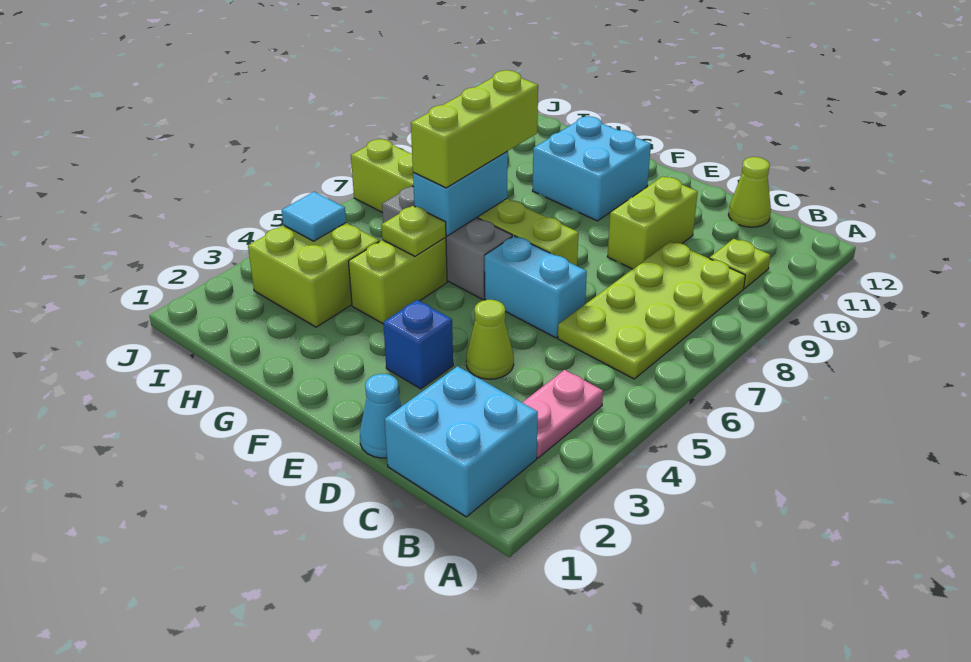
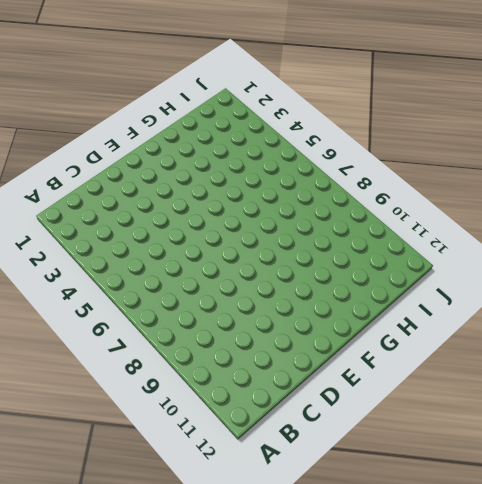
none -> cyan 2x2 brick [384,366,538,517]
none -> pink 1x2 plate [522,370,603,458]
none -> lime 2x4 plate [558,241,745,379]

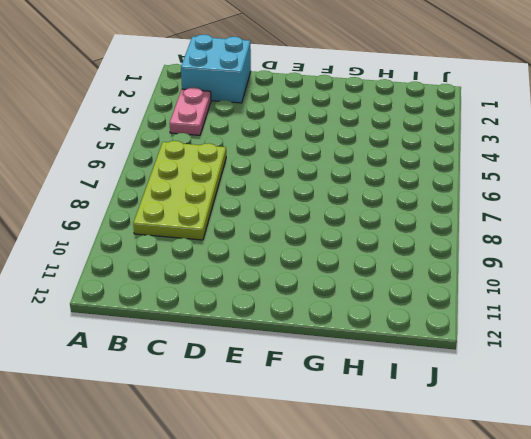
none -> lime 1x1 plate [709,239,771,288]
none -> lime 1x1 cone [728,157,771,227]
none -> cyan 1x1 cone [360,374,402,458]

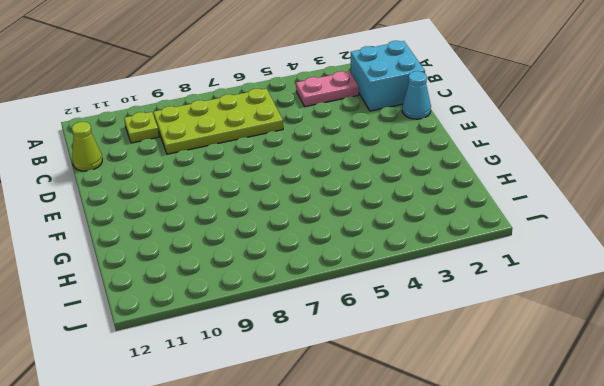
none -> lime 1x1 cone [466,300,514,379]
none -> cyan 1x2 brick [485,236,587,338]
none -> lime 1x2 brick [607,176,698,269]

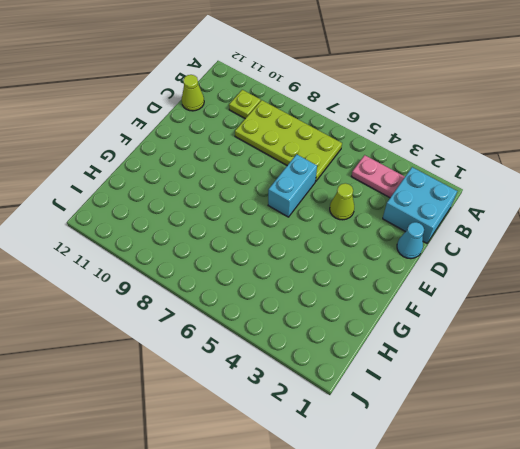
none -> lime 1x2 brick [607,176,698,269]
none -> blue 1x1 brick [383,300,453,389]
none -> lime 1x6 brick [351,139,579,266]

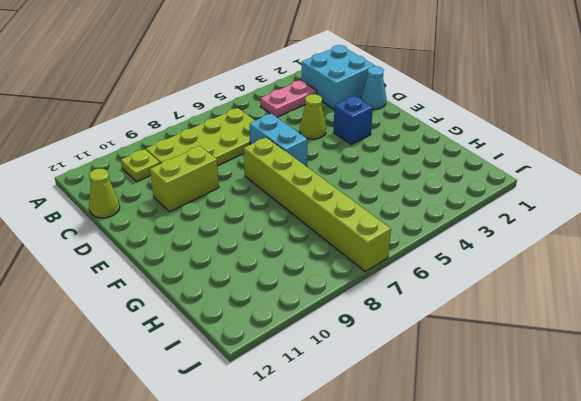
none -> grey 1x3 brick [382,186,512,300]
none -> cyan 2x2 brick [533,116,651,221]
none -> lime 1x2 brick [349,237,447,324]

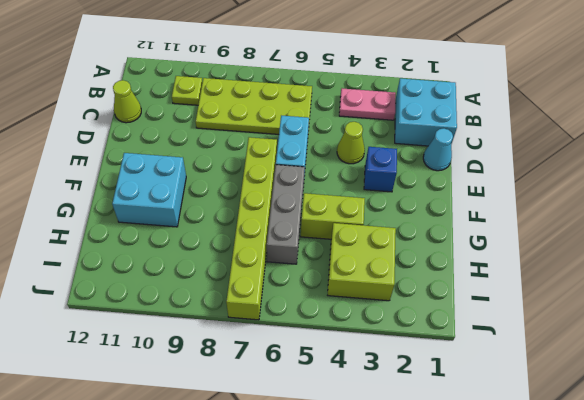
none -> lime 1x2 brick [607,176,698,269]
none -> lime 1x1 plate [381,206,446,256]
none -> cyan 1x2 brick [413,152,508,236]

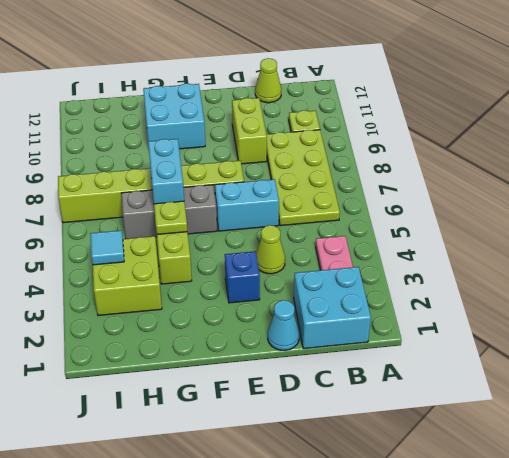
none -> lime 1x3 brick [411,70,538,188]

